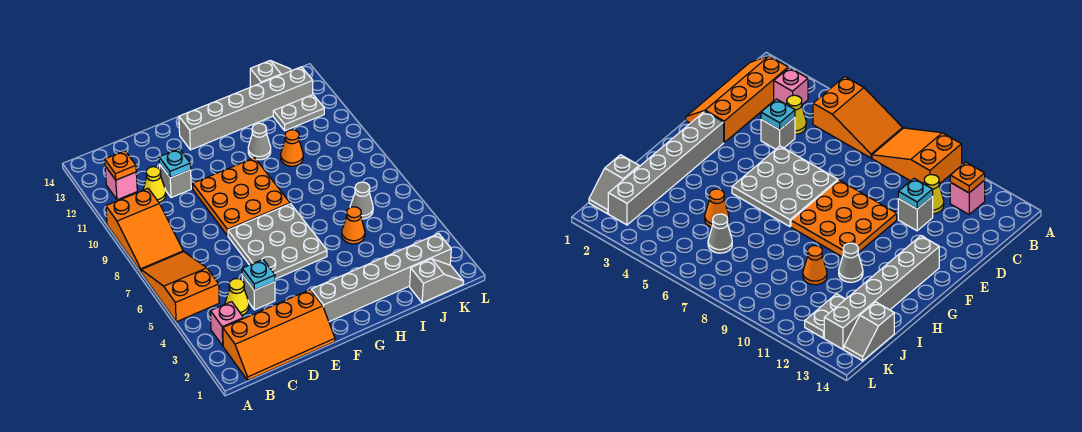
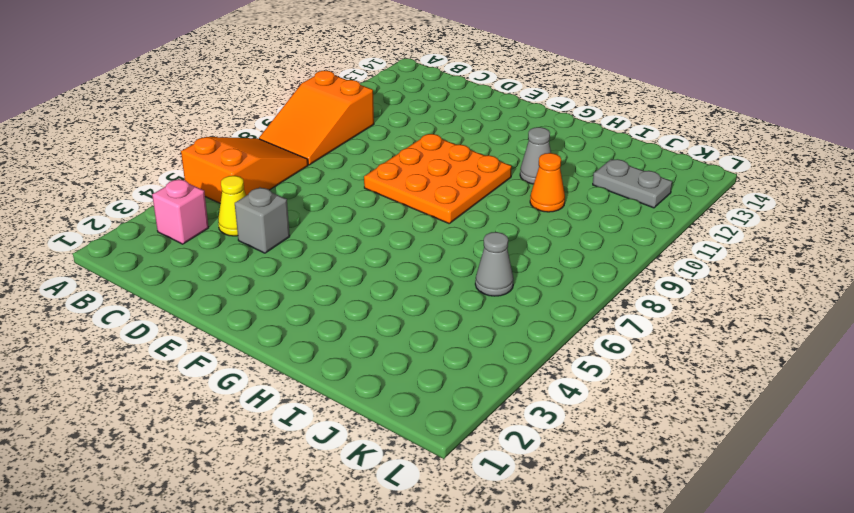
none -> orange 2x4 slope [223,290,335,380]
none -> pink 1x1 brick [105,166,137,200]
none -> yellow 1x1 cone [143,167,166,203]

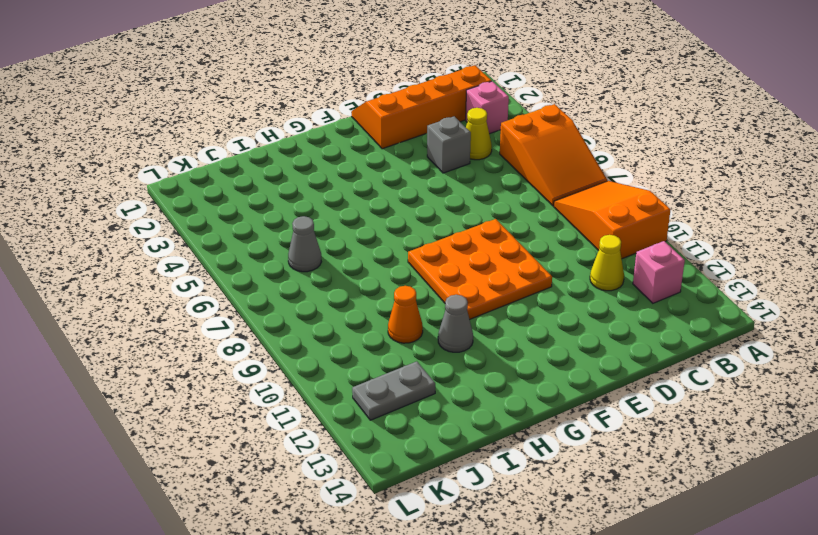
none -> grey 1x1 brick [159,164,191,198]
none -> grey 3x3 plate [228,204,327,279]
none -> grey 1x6 brick [311,234,451,322]

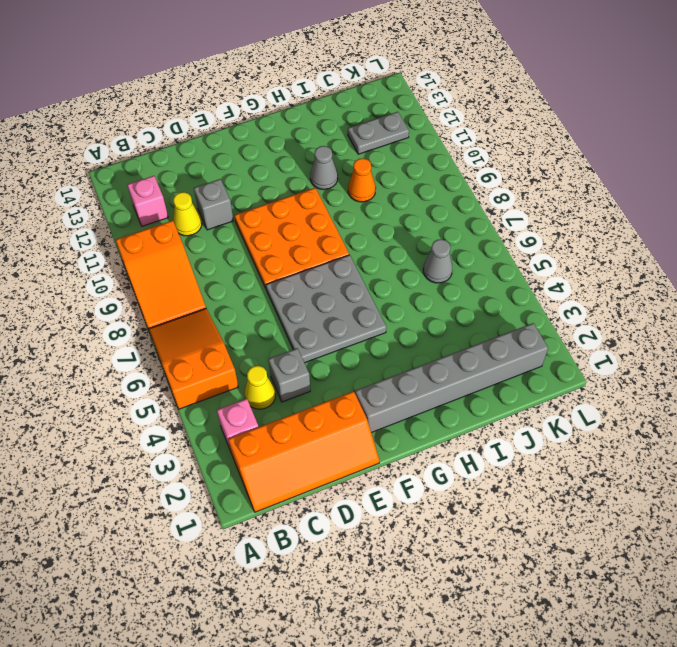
none -> grey 1x6 brick [179,67,313,150]
none -> orange 1x1 cone [342,207,365,244]
none -> grey 1x2 slope [410,259,464,303]

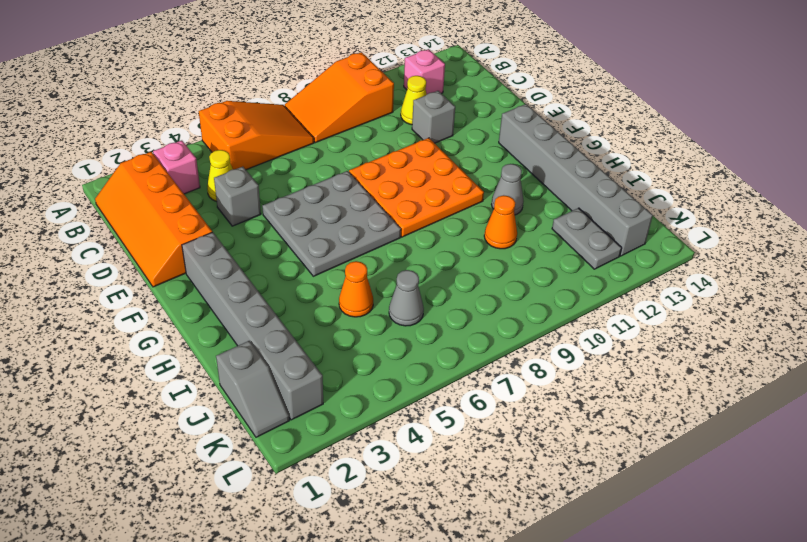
none -> grey 1x2 slope [250,61,291,87]
none -> orange 1x1 plate [105,151,136,180]
none -> cyan 1x1 plate [242,260,275,290]

